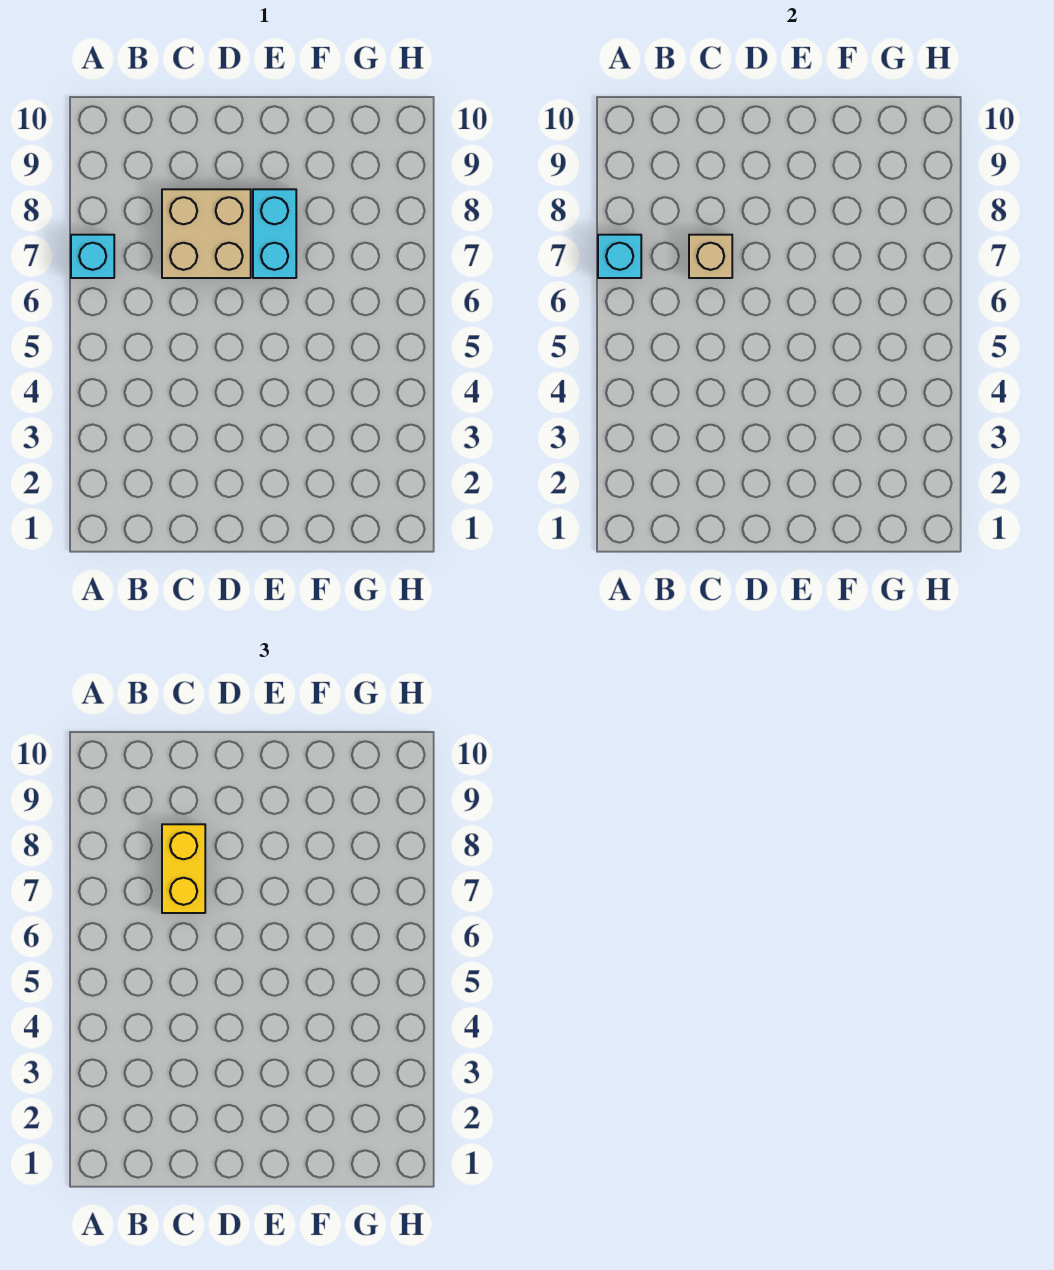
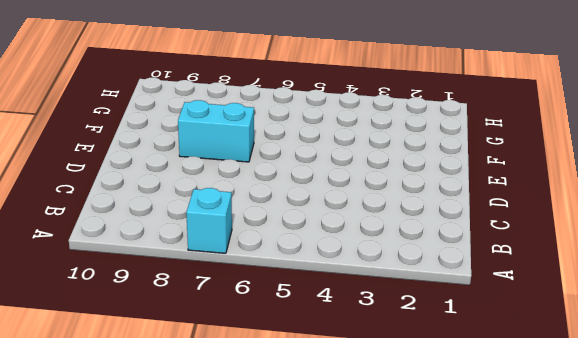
none -> tan 2x2 brick [162,189,251,278]
none -> cyan 1x1 brick [598,235,641,278]

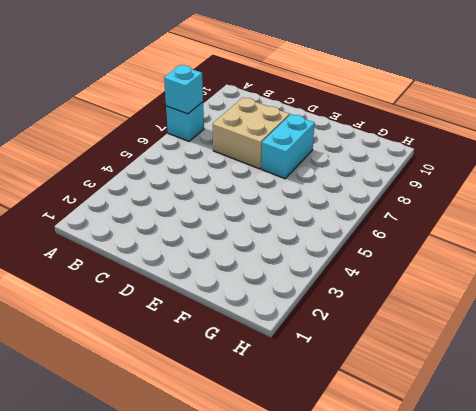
none -> tan 1x1 brick [689,235,732,278]
none -> yellow 1x2 brick [162,824,205,913]

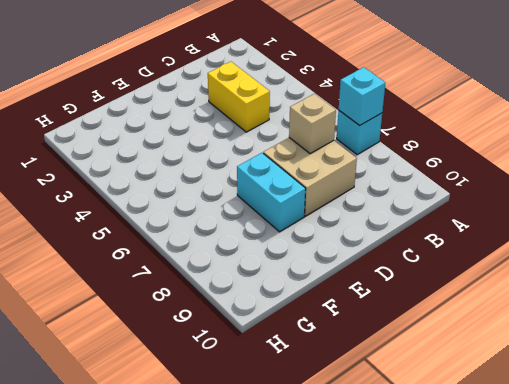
yellow 1x2 brick [208,62,270,132] -> yellow 1x2 brick moved to [162,824,205,913]

